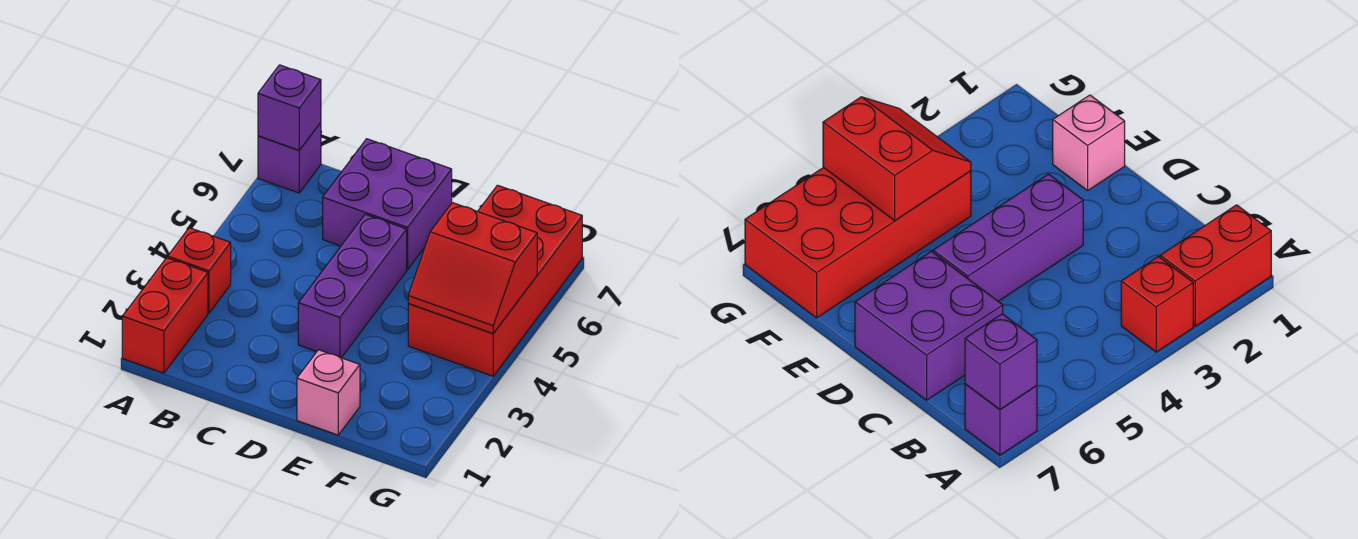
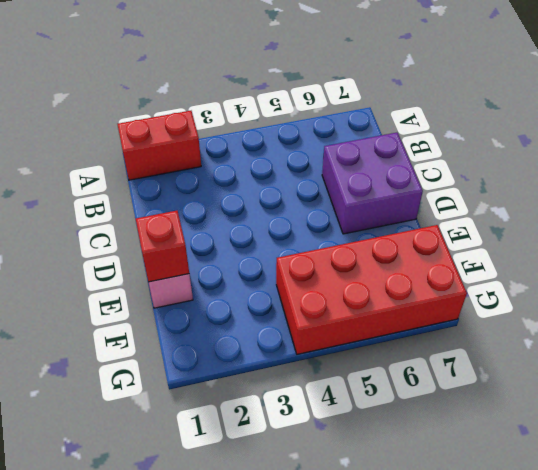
red 1x1 brick [136,211,189,282] -> red 1x1 brick moved to [168,228,231,313]
none -> purple 1x1 brick [258,123,321,193]
none -> purple 1x3 brick [298,214,407,358]

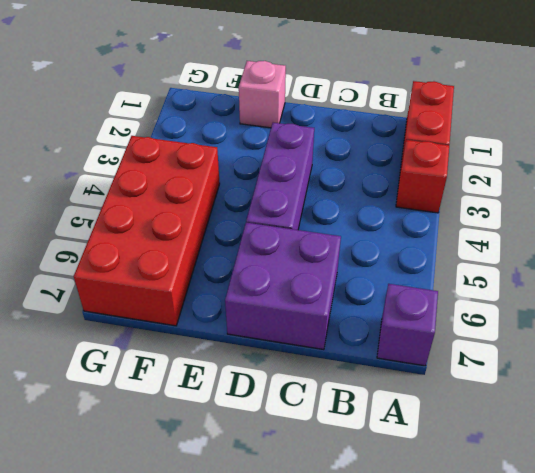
none -> purple 1x1 brick [258,65,321,150]
none -> red 2x2 slope [408,203,537,333]

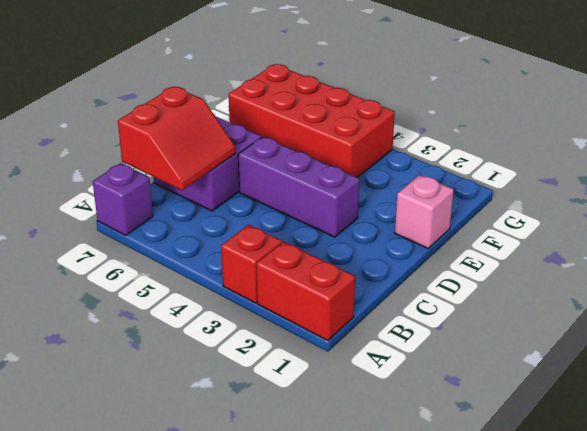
red 2x2 slope [118,87,236,190] -> red 2x2 slope moved to [408,203,537,333]
none -> purple 1x1 brick [258,65,321,150]

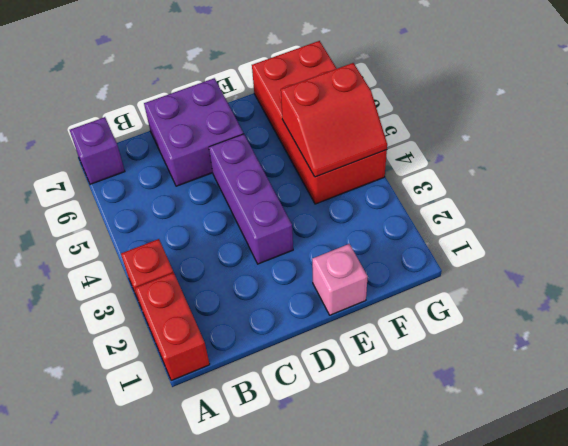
none -> purple 1x1 brick [258,65,321,150]

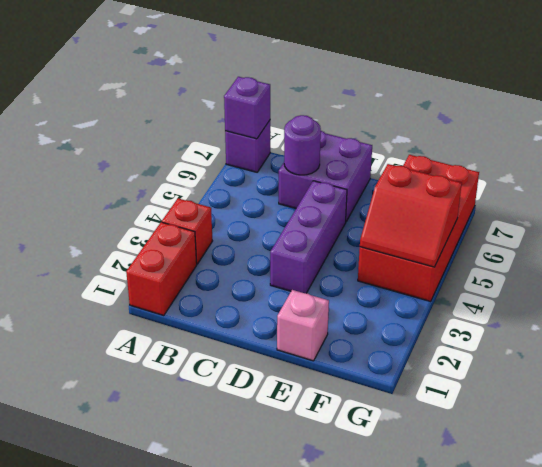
purple 1x1 round brick [284,115,321,175] -> none

